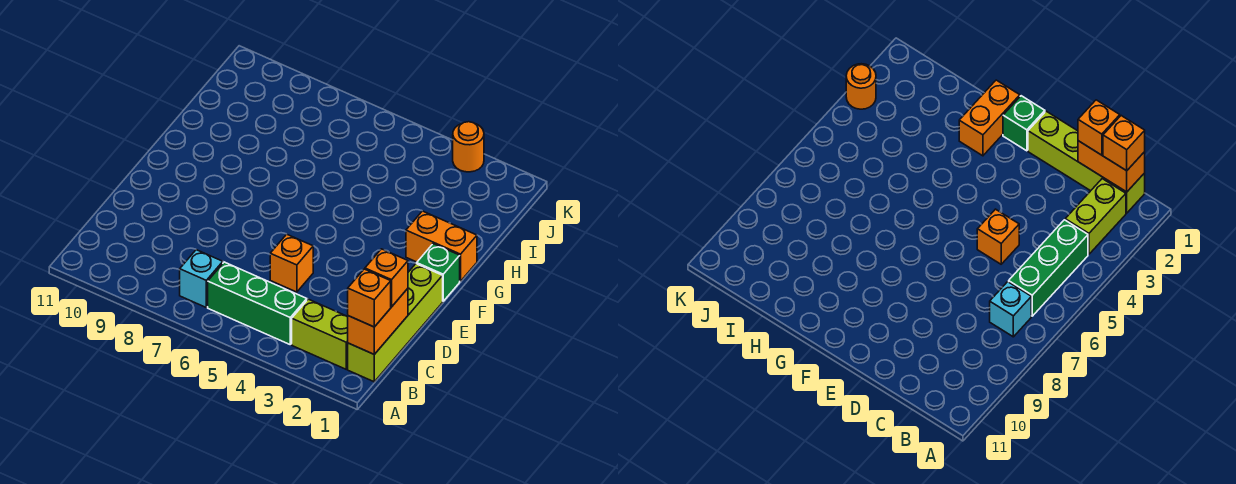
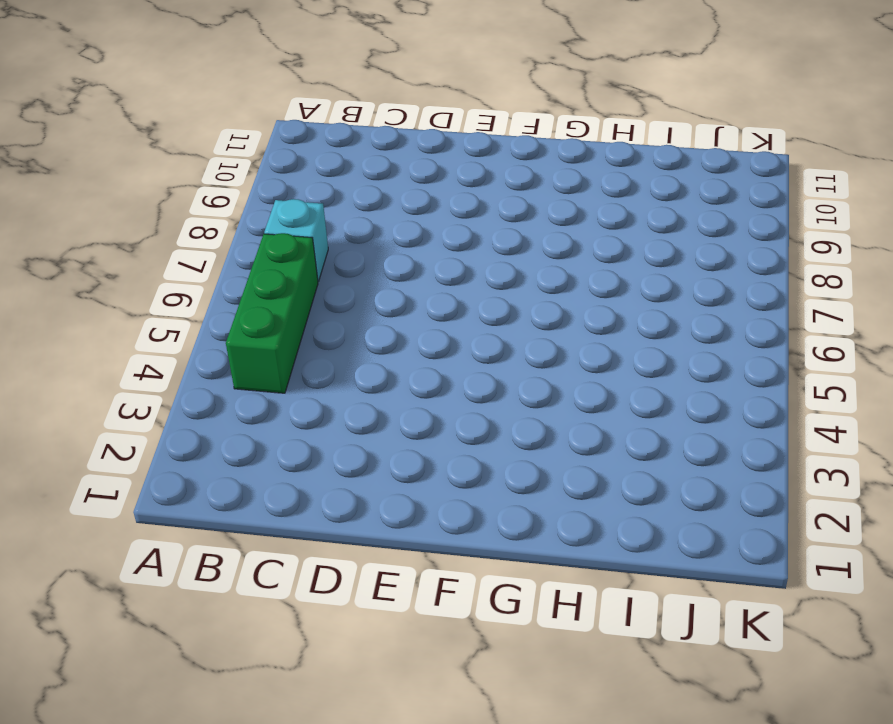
none -> lime 1x4 brick [348,264,443,382]
none -> lime 1x2 brick [292,299,348,369]

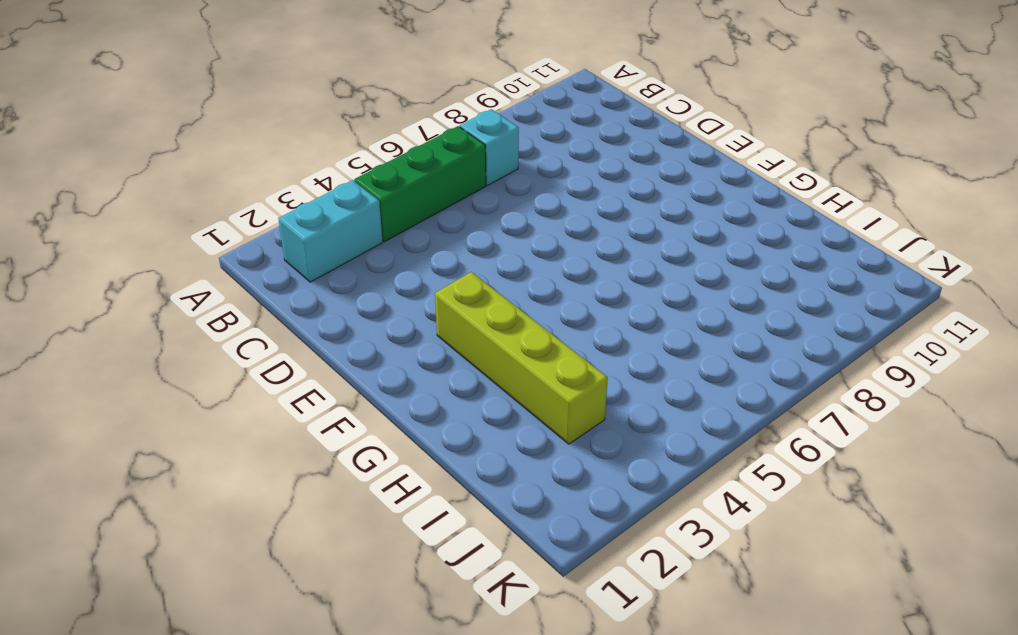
cyan 1x2 brick [278,180,383,282] -> lime 1x2 brick [292,299,348,369]
lime 1x4 brick [435,272,608,444] -> lime 1x4 brick moved to [348,264,443,382]
none -> orange 1x1 brick [270,234,313,292]
none -> green 1x1 brick [417,244,460,301]

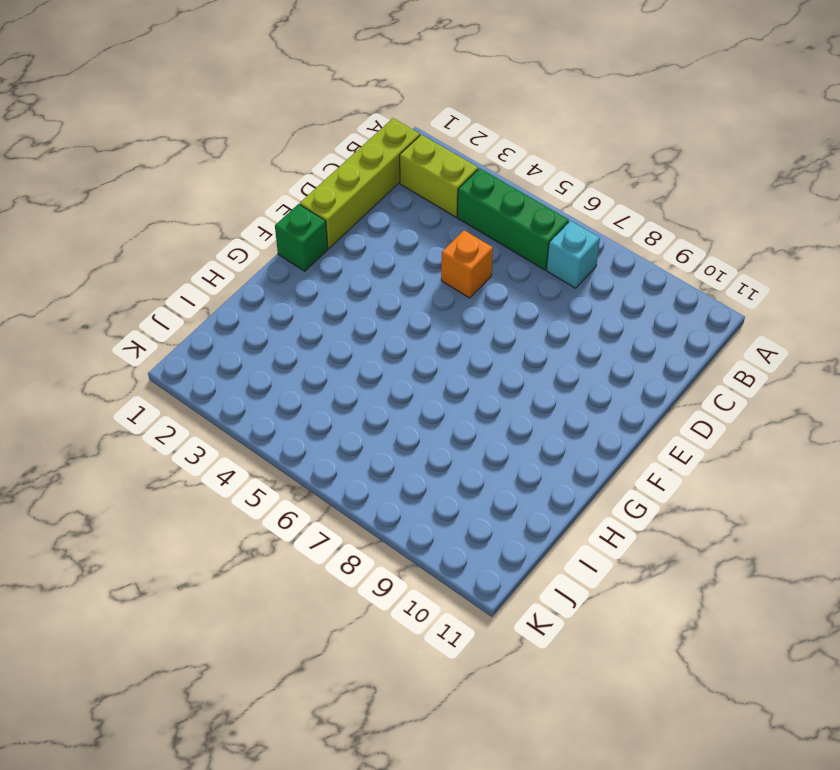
none -> orange 1x2 brick [406,211,477,281]
none -> orange 1x1 round brick [453,122,484,172]

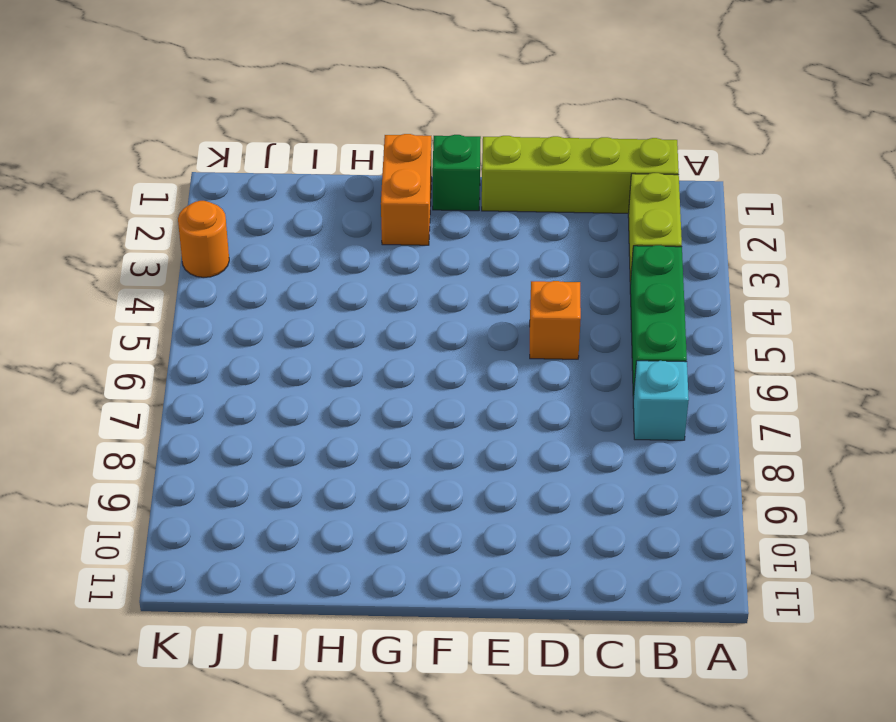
none -> orange 1x2 brick [348,289,408,354]
none -> orange 1x1 brick [348,269,391,327]

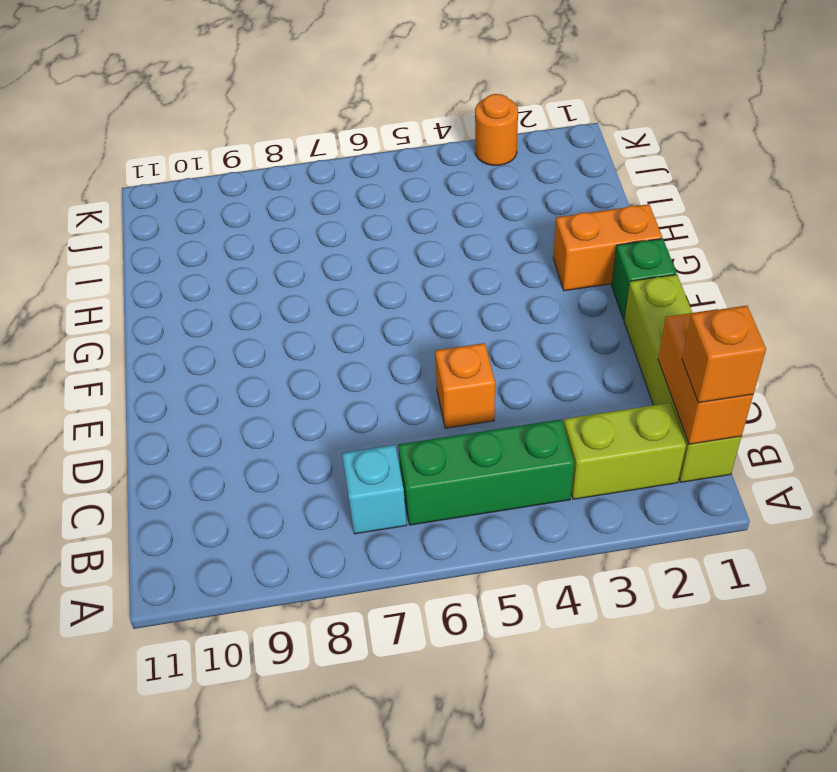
none -> orange 1x1 brick [365,249,408,307]

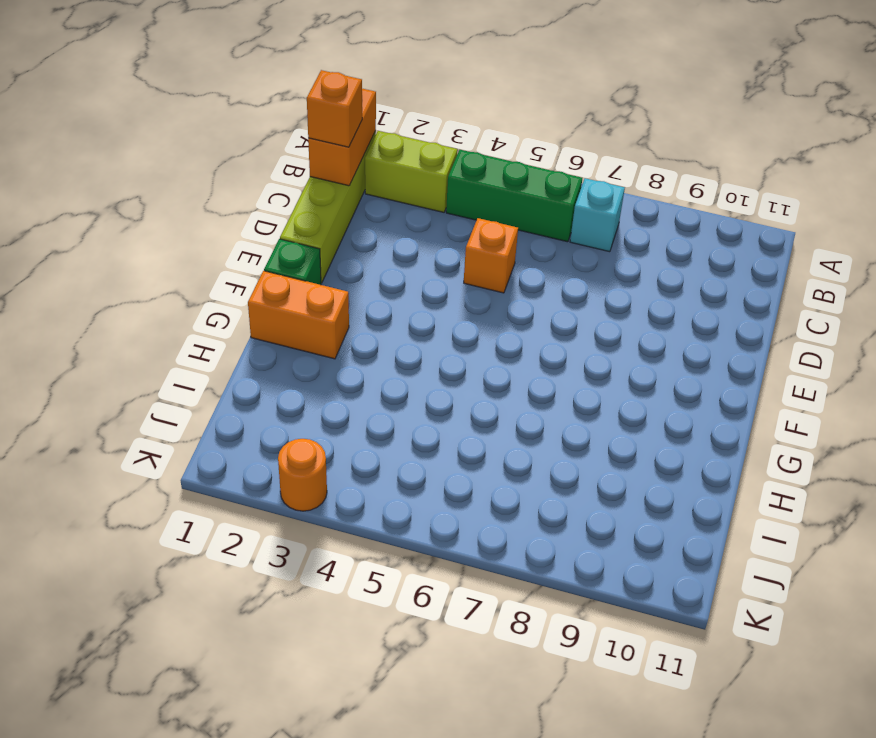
none -> orange 1x1 brick [348,269,391,327]

